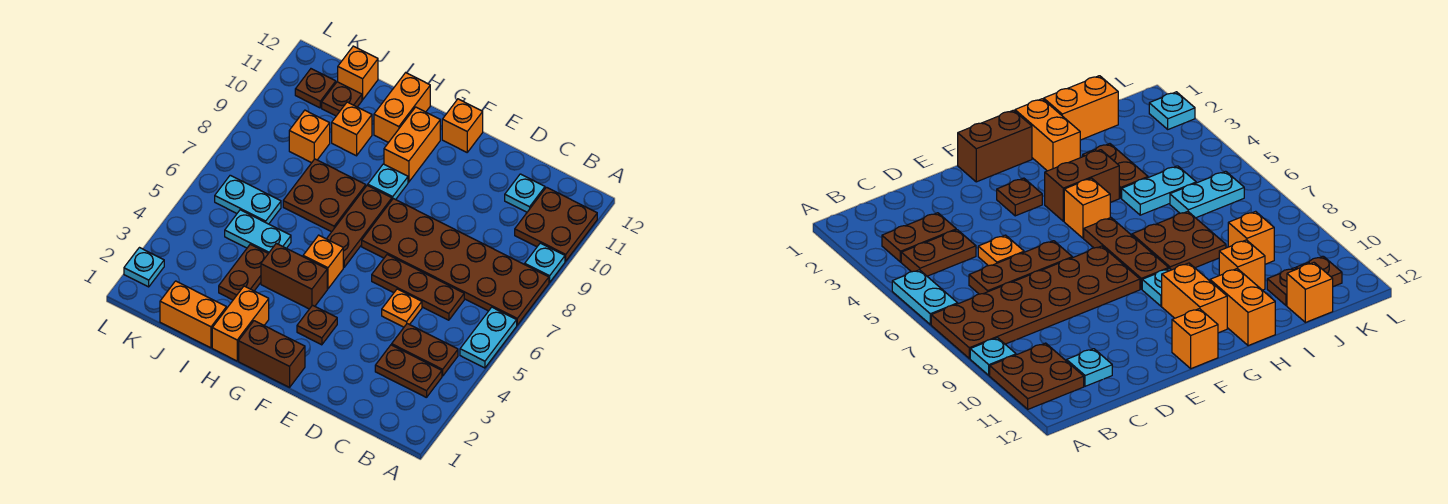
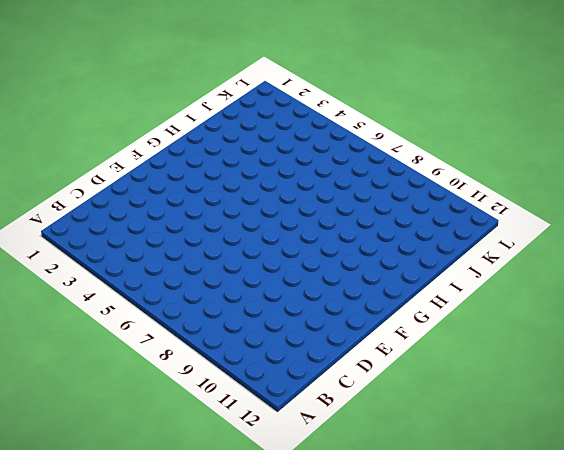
none -> cyan 1x2 plate [460,307,517,368]
none -> brown 2x6 plate [362,199,549,325]
none -> cyan 1x1 plate [525,243,565,283]
none -> brown 2x2 plate [515,187,597,261]

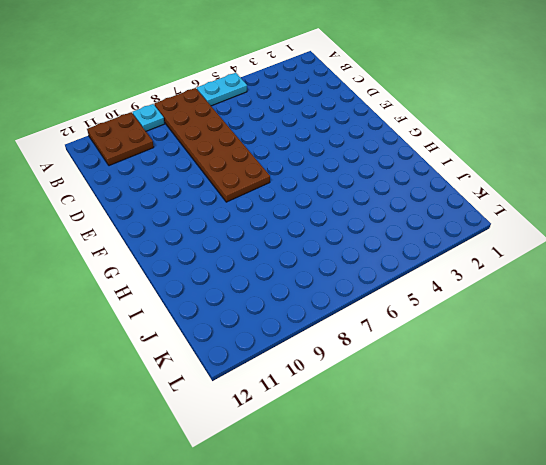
none -> brown 1x2 plate [375,345,442,398]
none -> brown 1x2 plate [392,324,458,376]
none -> brown 1x3 plate [372,255,464,320]
none -> cyan 1x1 plate [505,174,545,212]

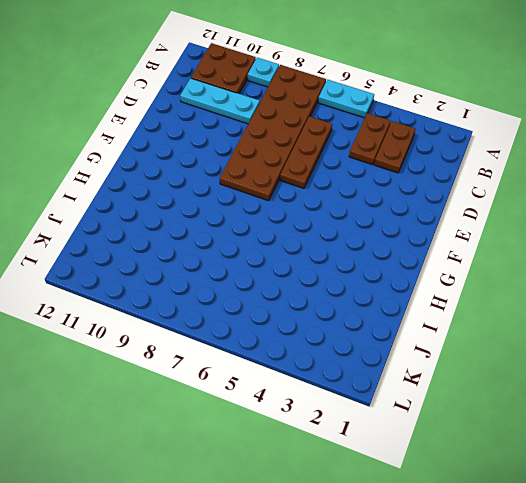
cyan 1x3 plate [180,78,260,124] -> cyan 1x1 plate [505,174,545,212]
none -> orange 1x1 plate [382,289,422,327]
none -> brown 1x2 brick [239,321,305,387]
none -> brown 1x1 plate [297,305,337,345]
none -> orange 1x1 brick [442,99,483,152]

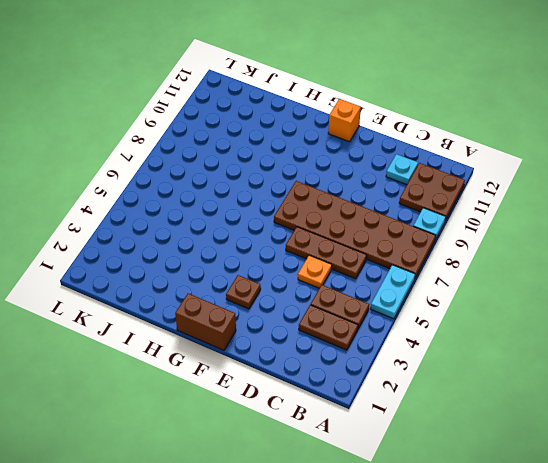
none -> brown 1x2 brick [261,243,327,309]
none -> orange 1x1 brick [303,235,343,289]
none -> brown 1x3 plate [327,185,392,267]
none -> cyan 1x1 plate [368,164,408,200]

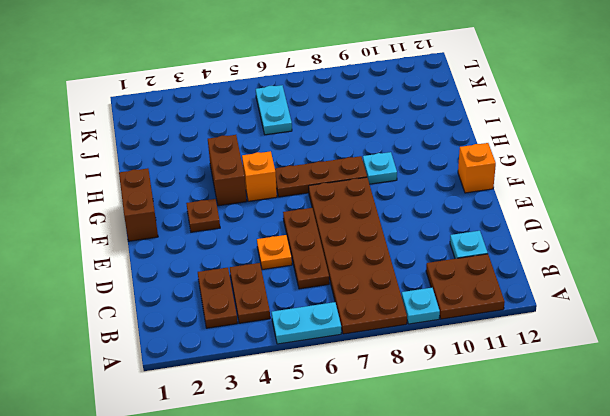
none -> orange 1x2 brick [384,107,440,182]
none -> orange 1x2 brick [212,286,269,361]
none -> brown 2x2 plate [283,159,366,232]
none -> orange 1x2 brick [374,73,430,143]

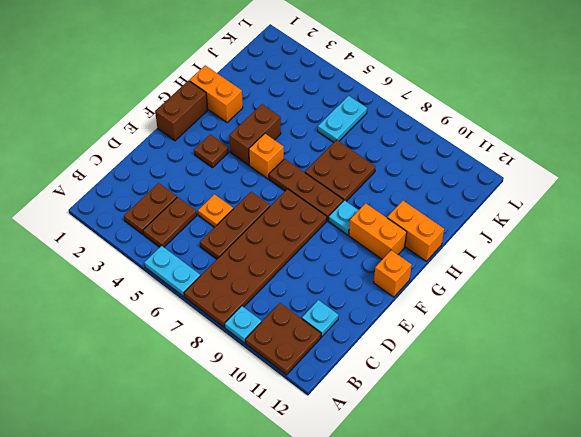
none -> orange 1x2 brick [160,281,226,348]
none -> brown 1x2 plate [219,244,268,300]
none -> cyan 1x2 plate [225,210,291,253]
none -> orange 1x1 brick [332,102,372,156]

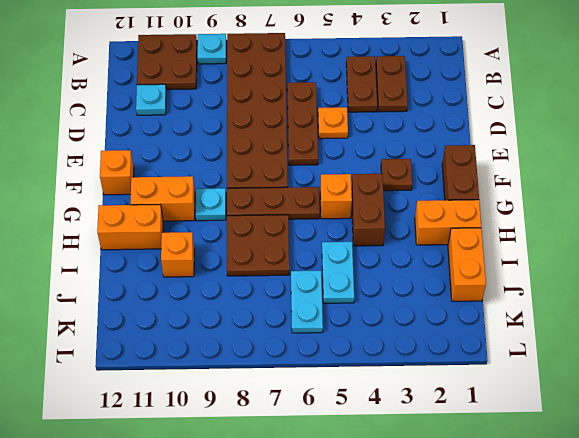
none -> cyan 1x2 plate [460,307,517,368]
none -> brown 1x2 plate [219,244,268,300]
none -> orange 1x1 brick [289,110,330,163]
none -> brown 1x1 plate [322,82,362,116]

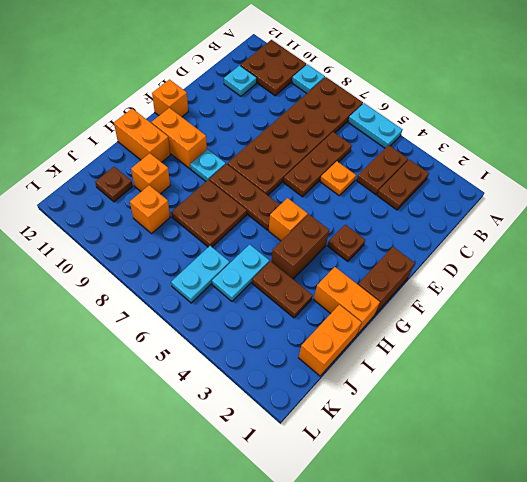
none -> orange 1x1 brick [338,46,378,100]
none -> brown 1x1 plate [295,69,336,108]
none -> cyan 1x1 plate [124,248,164,287]

